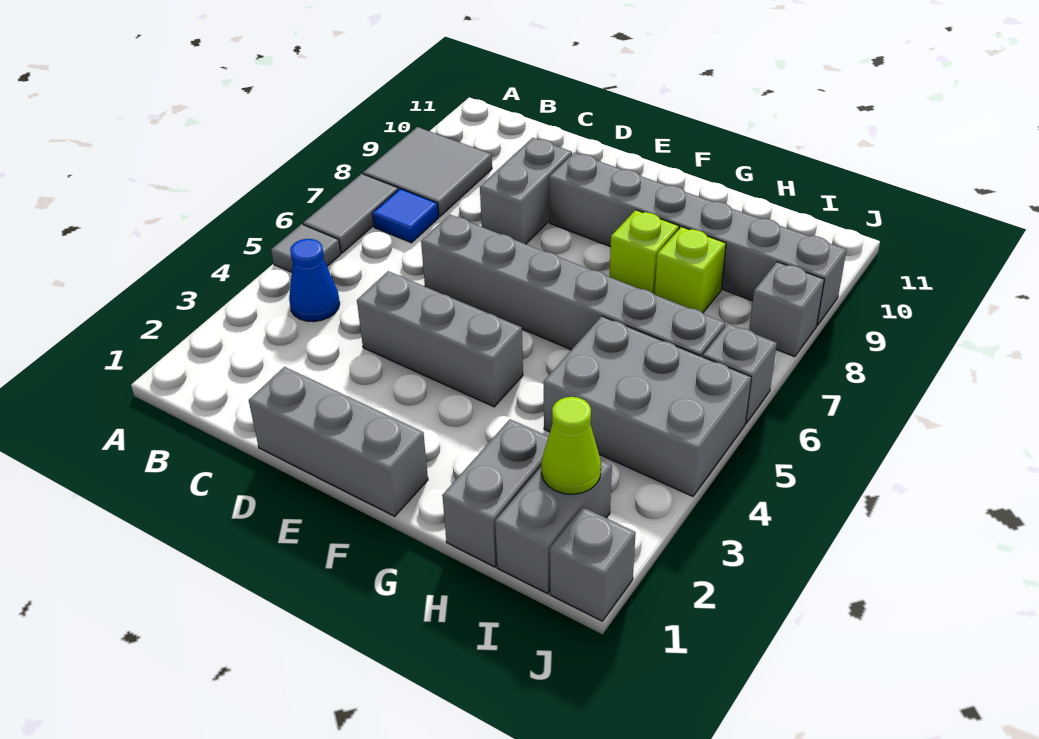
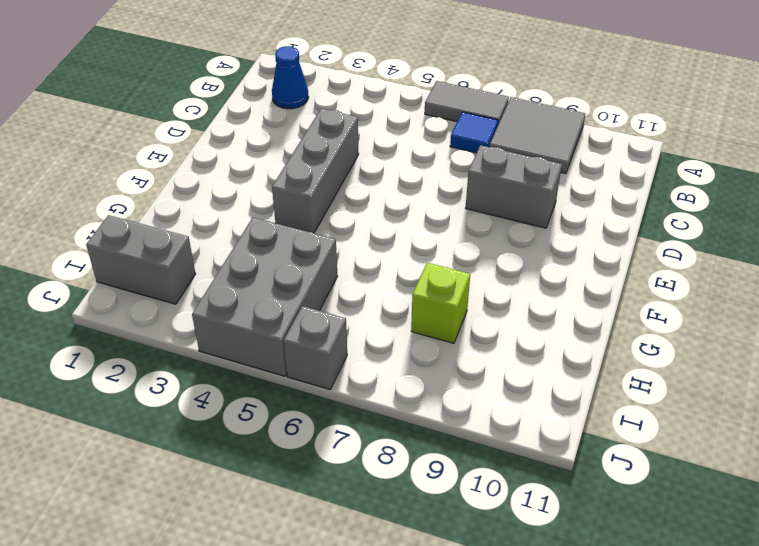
blue 1x1 cone [272,46,309,109] -> blue 1x1 cone moved to [289,239,340,322]
none -> grey 1x1 tile [271,224,341,272]
none -> grey 1x3 brick [249,367,428,516]
none -> grey 1x6 brick [421,214,725,357]

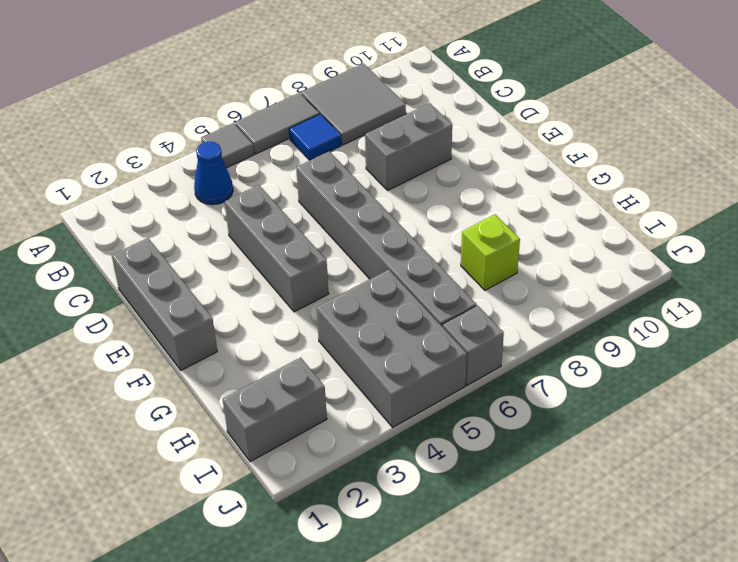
none -> grey 1x6 brick [549,153,846,325]
none -> lime 1x1 brick [610,210,679,295]
none -> grey 1x2 brick [442,419,549,567]

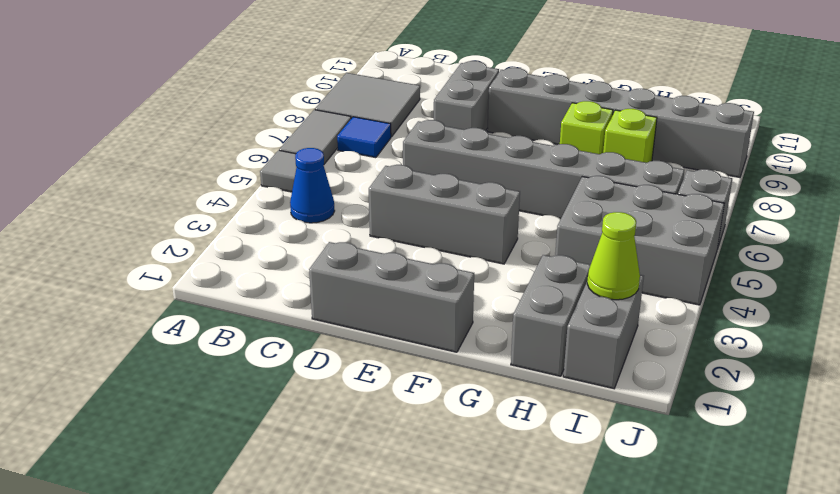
none -> grey 1x1 brick [550,507,636,621]
none -> grey 1x1 brick [749,262,824,357]

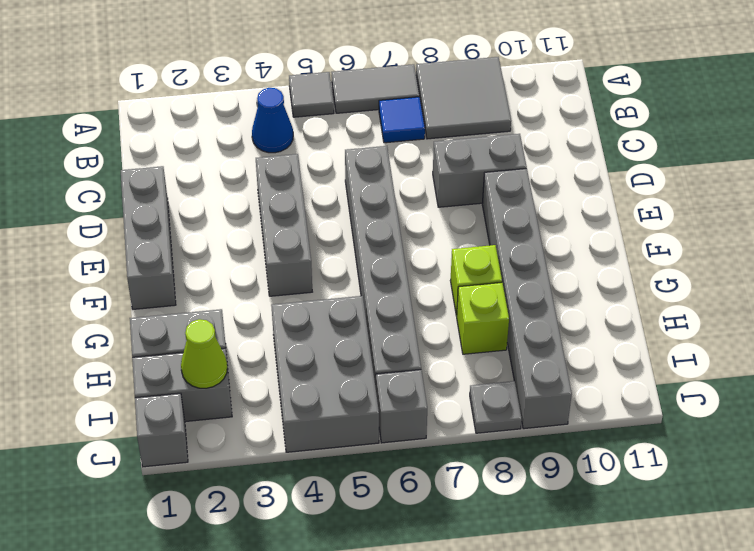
grey 1x1 plate [470,381,522,433] -> grey 1x1 brick [749,262,824,357]

